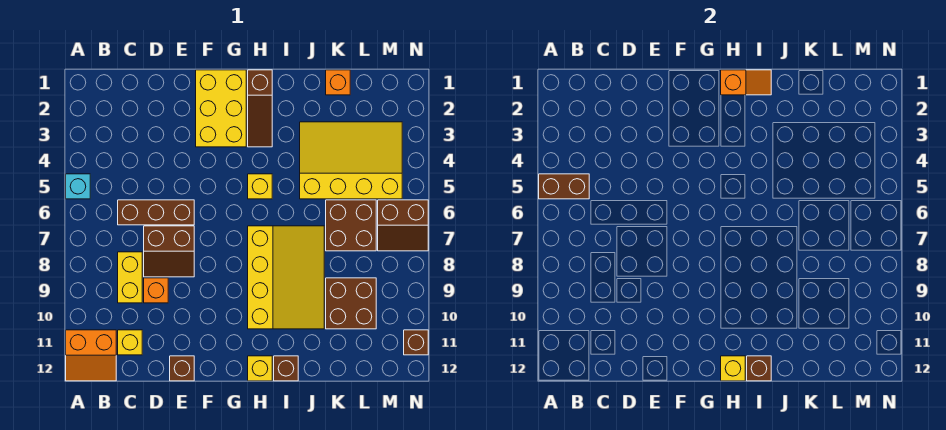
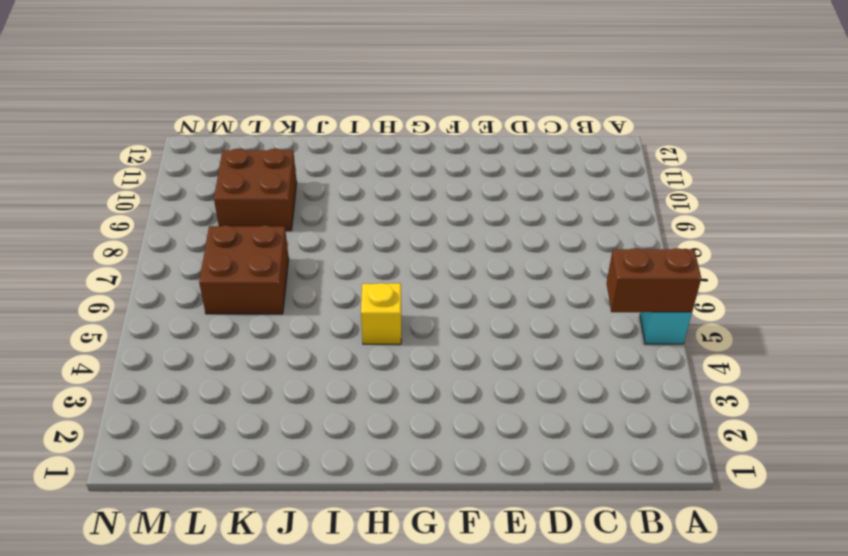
none -> orange 2x2 slope [66,330,116,381]
none -> brown 1x3 brick [118,200,194,225]
none -> yellow 1x2 brick [118,252,142,303]

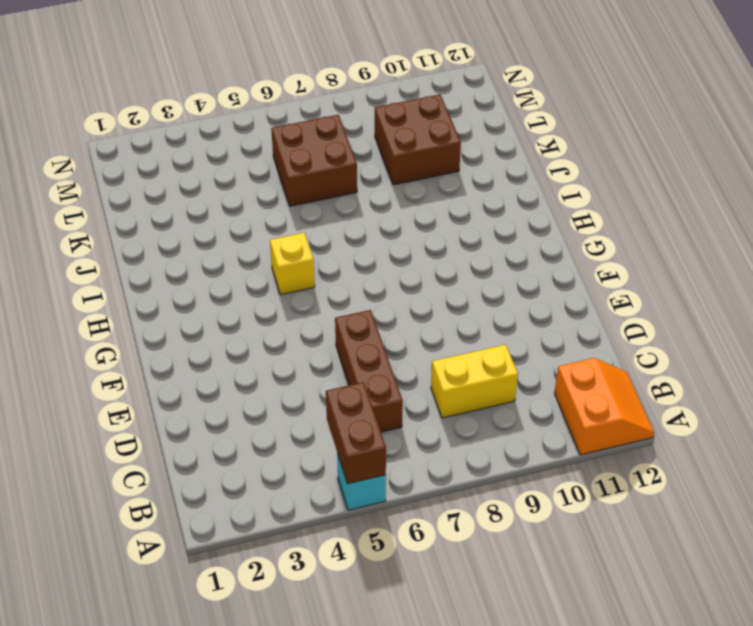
none -> yellow 1x1 brick [118,330,142,355]
none -> brown 2x2 slope [144,226,194,277]
none -> orange 1x1 brick [144,278,168,303]

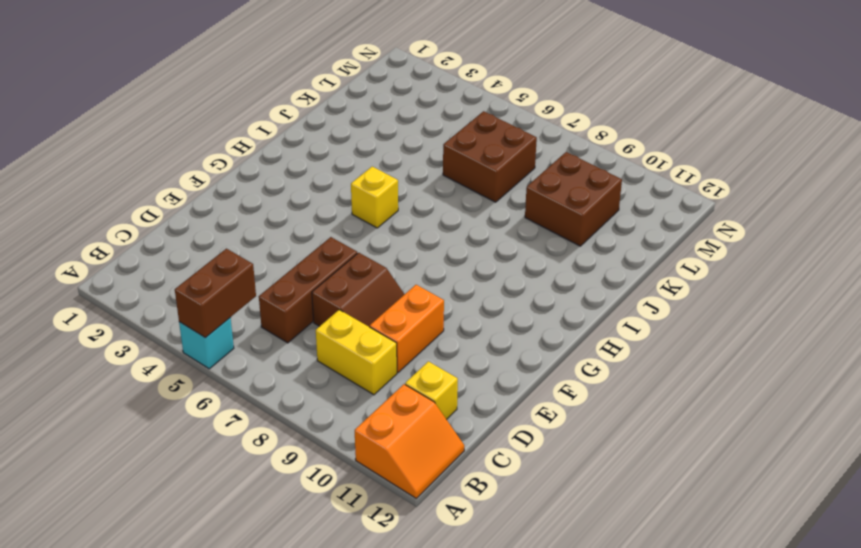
orange 1x2 brick [370,285,444,372] -> orange 1x1 brick [144,278,168,303]
none -> brown 1x1 brick [170,356,194,381]
none -> yellow 2x3 brick [196,70,246,147]
none -> brown 1x3 slope [248,70,272,147]

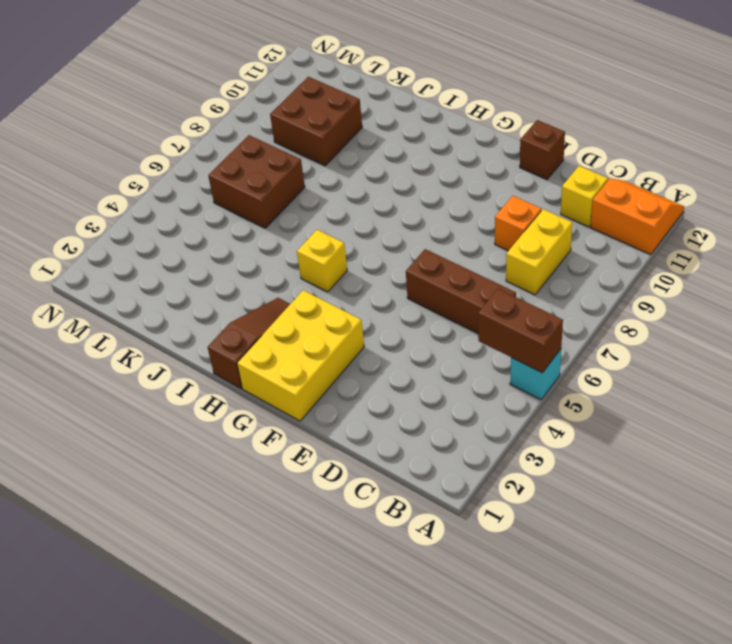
none -> brown 2x2 slope [144,226,194,277]
none -> yellow 3x4 slope [248,226,324,329]
none -> yellow 1x1 brick [248,356,272,381]

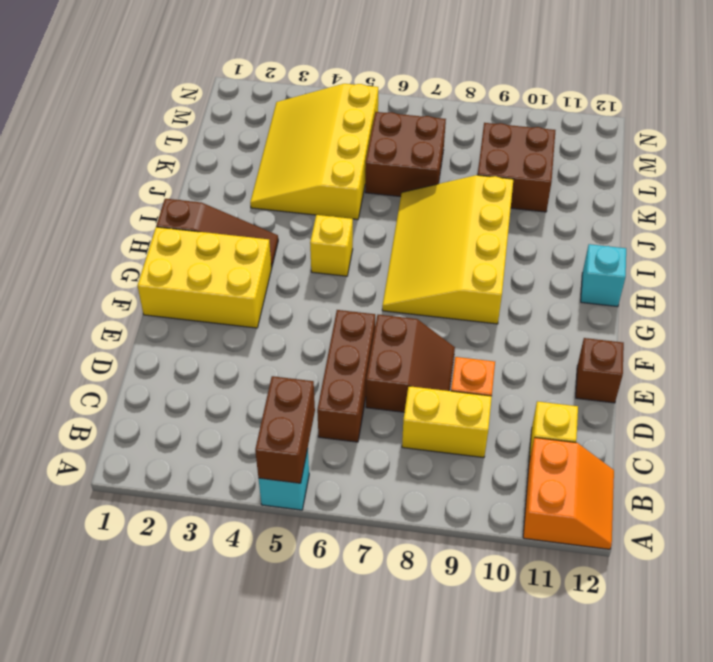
yellow 3x4 slope [382,175,513,324] -> yellow 3x4 slope turned to [248,226,324,329]
cyan 1x1 brick [581,244,626,307] -> yellow 1x1 brick [248,356,272,381]
none -> brown 1x1 brick [274,356,298,381]
none -> orange 1x1 brick [326,70,350,95]
none -> brown 2x2 slope [378,200,428,251]

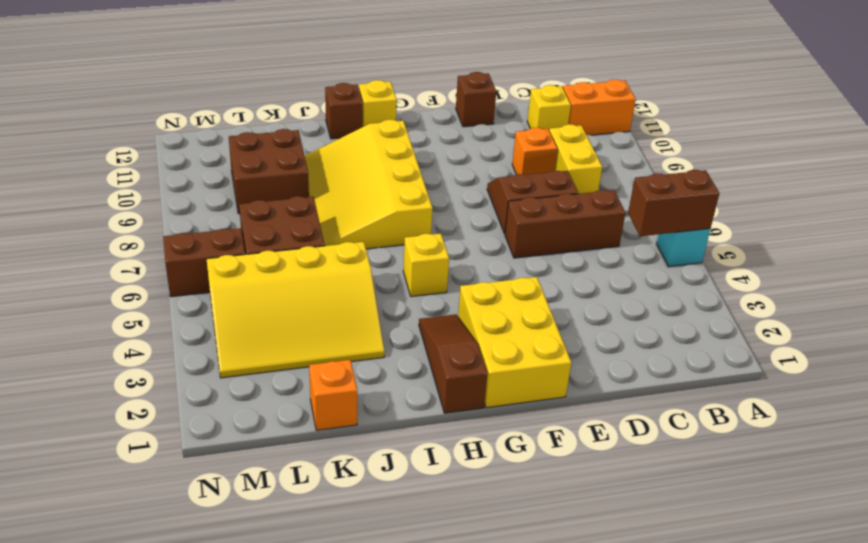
none -> brown 1x1 brick [404,330,428,355]
none -> orange 1x2 slope [721,70,771,95]
none -> yellow 1x1 brick [721,356,745,381]

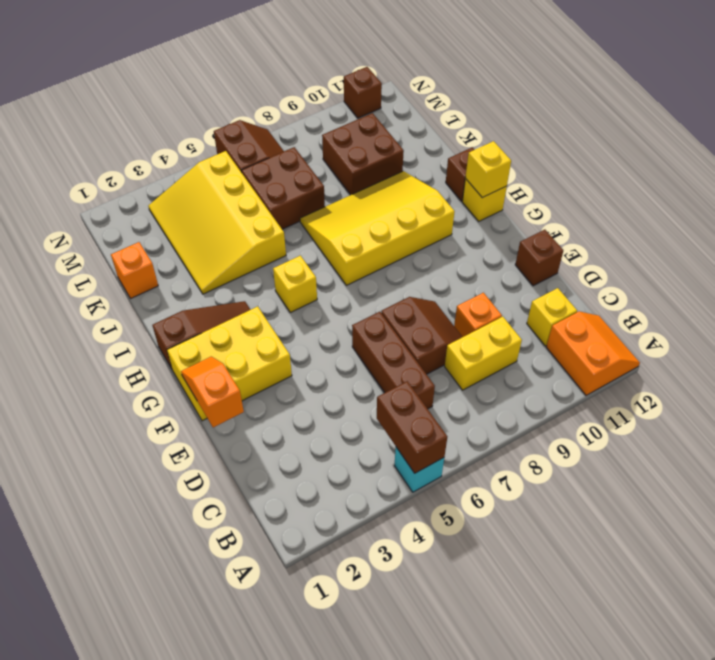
orange 1x2 slope [181,357,244,427] -> orange 1x2 slope moved to [721,70,771,95]
none -> brown 1x1 brick [747,356,771,381]

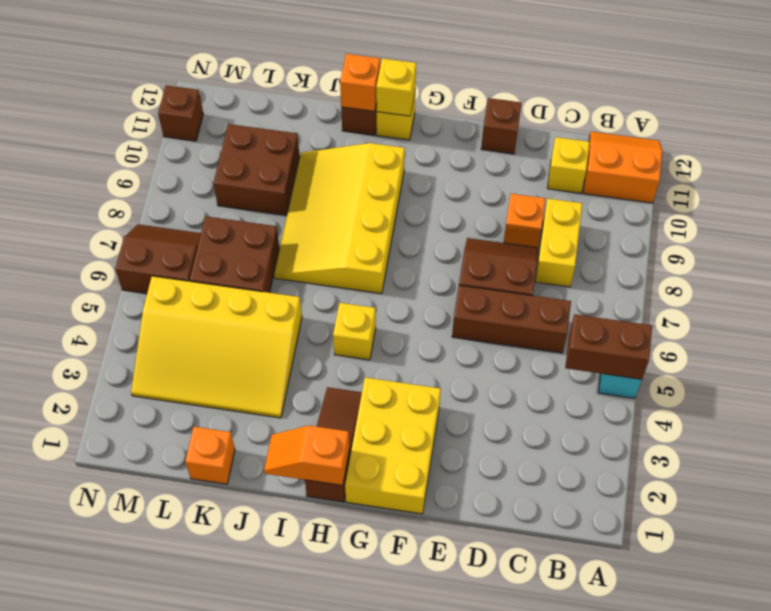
orange 1x1 brick [340,54,380,111] -> brown 1x1 brick [747,356,771,381]

